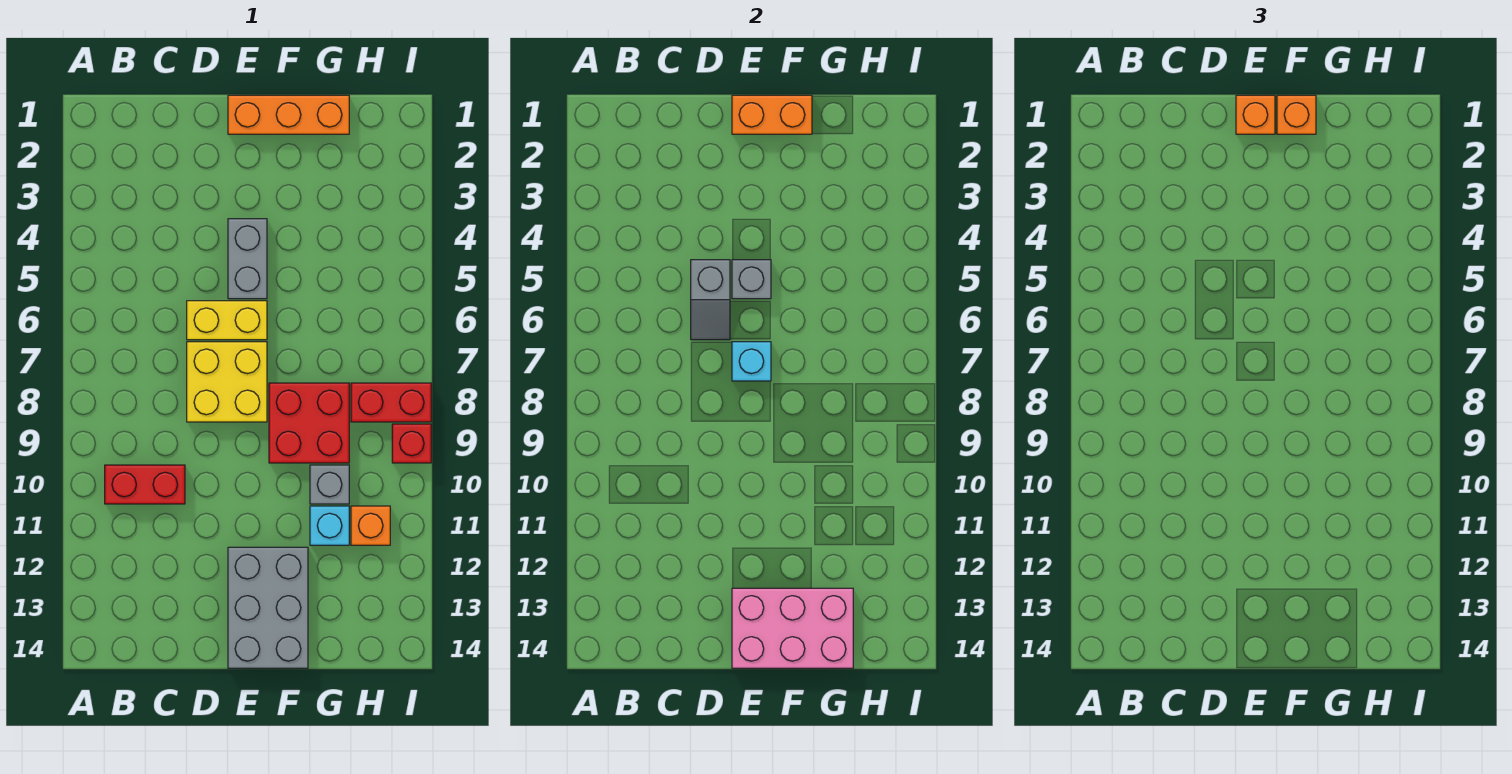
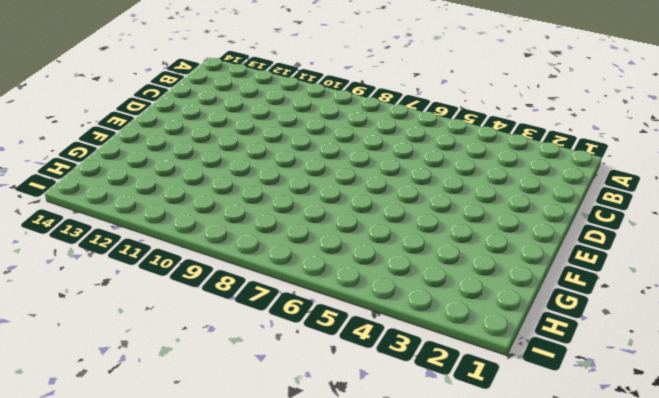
none -> red 1x2 brick [105,465,185,504]
none -> yellow 1x2 brick [187,301,267,340]
none -> yellow 2x2 brick [187,342,267,422]

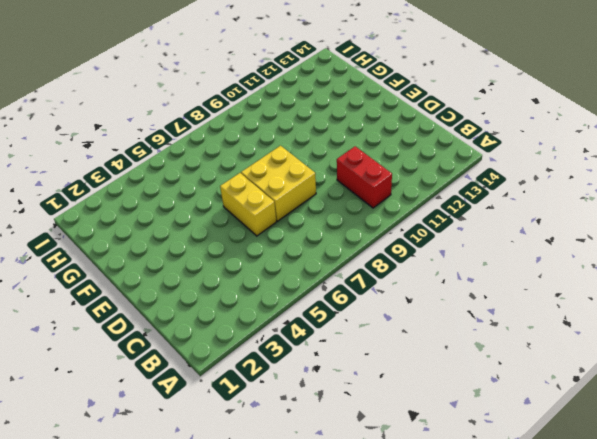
none -> orange 1x3 brick [228,95,349,134]
none -> grey 1x2 brick [228,219,267,299]
none -> grey 2x3 brick [228,547,308,668]

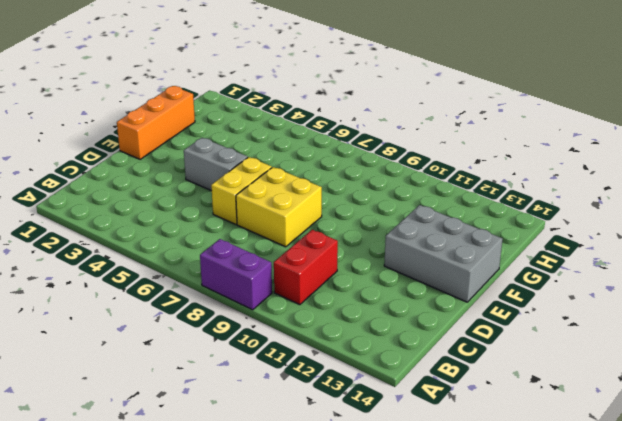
purple 1x2 brick [200,239,272,310] -> none
none -> red 2x2 brick [269,383,349,463]
none -> grey 1x1 brick [310,465,349,504]
none -> cyan 1x1 brick [310,506,349,545]

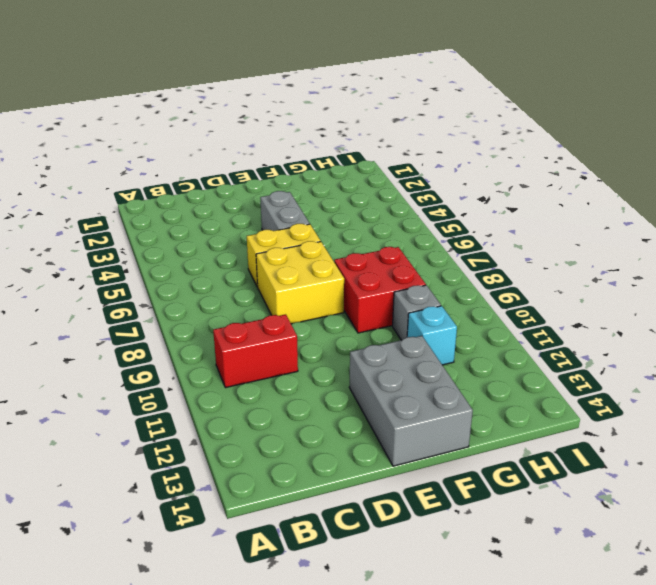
none -> orange 1x3 brick [228,95,349,134]
none -> red 1x2 brick [351,383,431,422]
none -> orange 1x1 brick [351,506,390,545]

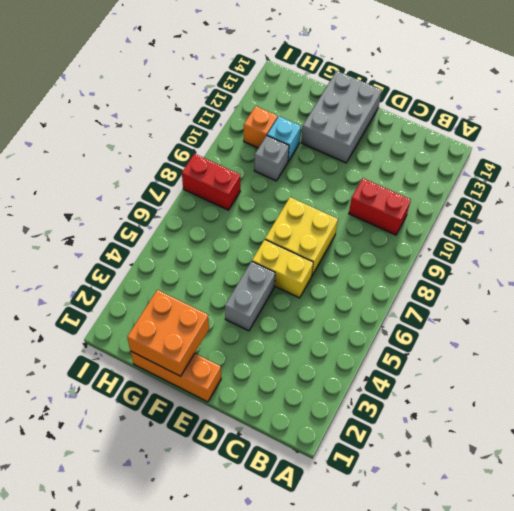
orange 2x2 brick [127,290,209,376] -> orange 1x2 brick [732,95,812,134]
none -> red 2x2 brick [269,383,349,463]
none -> red 1x1 brick [392,424,431,463]
none -> grey 1x2 slope [691,260,730,340]

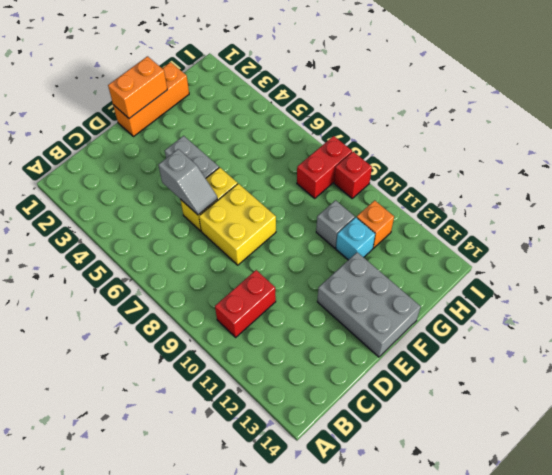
none -> red 2x2 brick [269,383,349,463]
none -> grey 1x1 brick [732,260,771,299]
none -> cyan 1x1 brick [732,342,771,381]

